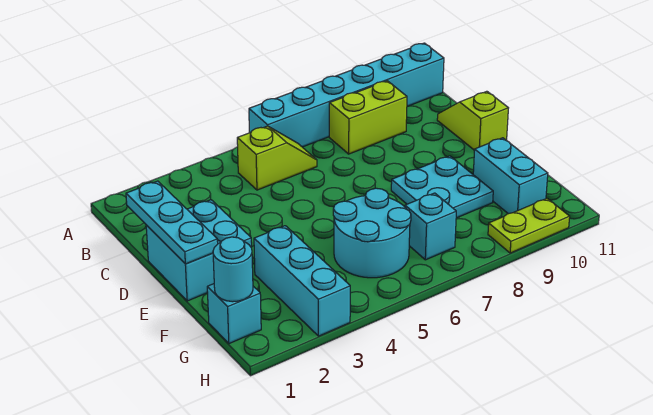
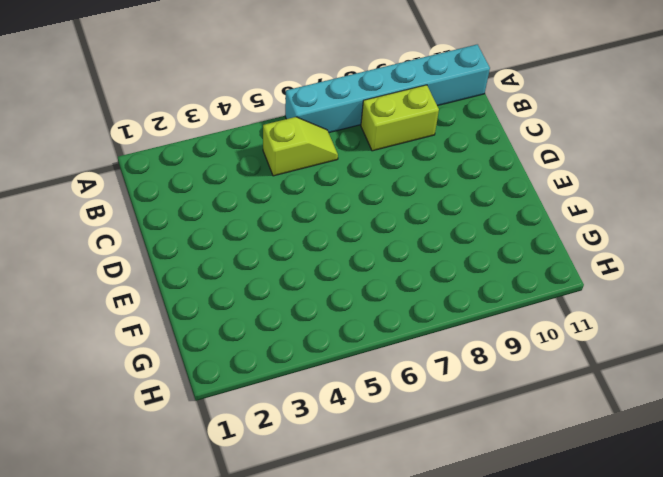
none -> lime 1x2 slope [437,91,508,150]
none -> cyan 2x2 brick [146,200,252,301]
none -> cyan 2x2 plate [391,156,493,218]

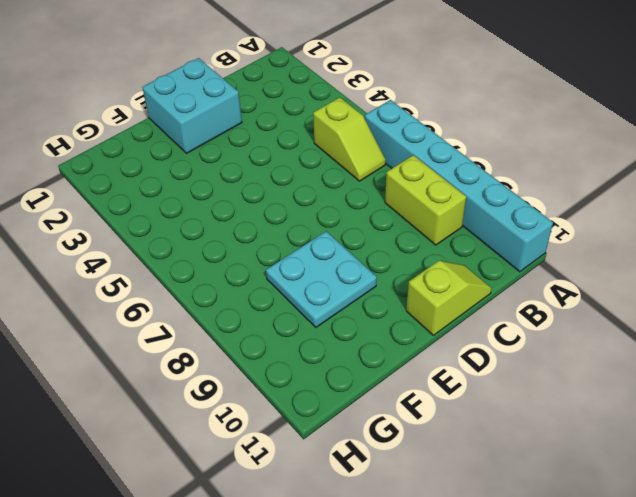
none -> cyan 1x3 brick [254,226,350,336]
none -> cyan 2x2 round brick [333,188,411,278]
none -> cyan 1x2 brick [473,138,548,214]

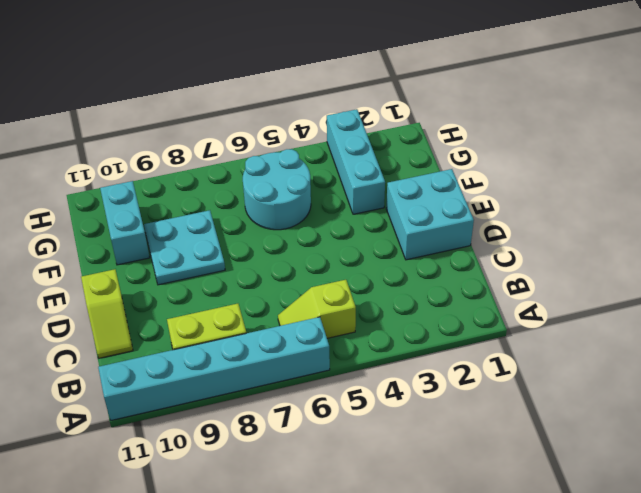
none -> cyan 1x1 brick [207,284,261,344]
none -> cyan 1x1 brick [405,193,456,260]
none -> lime 1x2 plate [488,198,570,253]

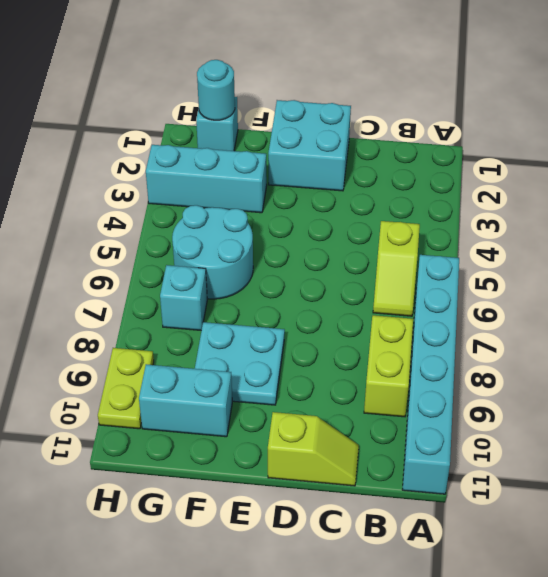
none -> cyan 1x3 plate [126,181,218,264]

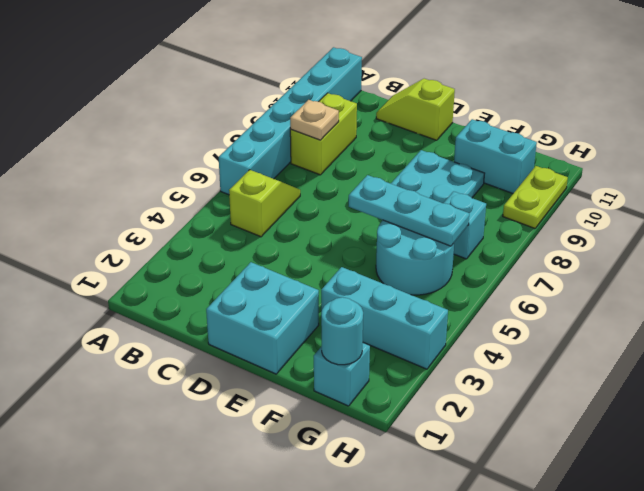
tan 1x1 plate [290,100,339,140] -> none
cyan 1x3 plate [349,175,469,246] -> cyan 1x3 plate moved to [126,181,218,264]

